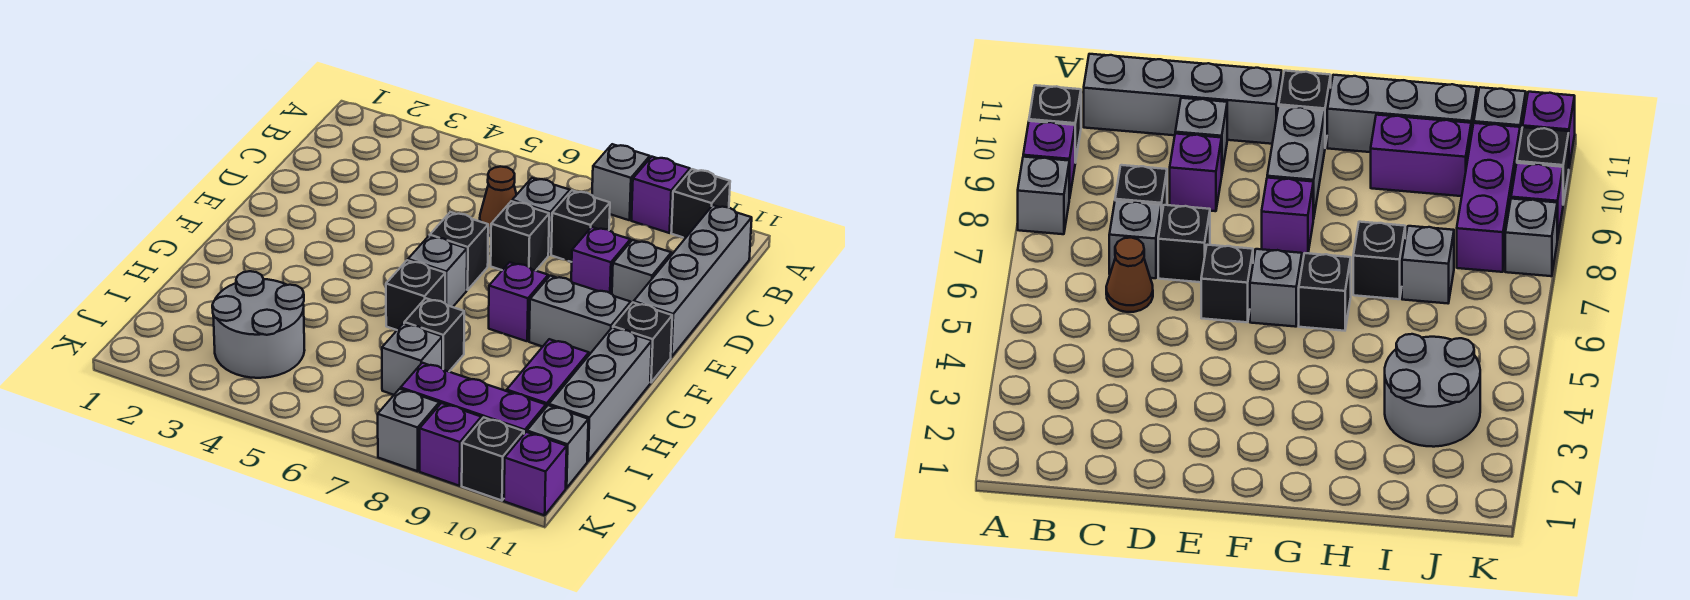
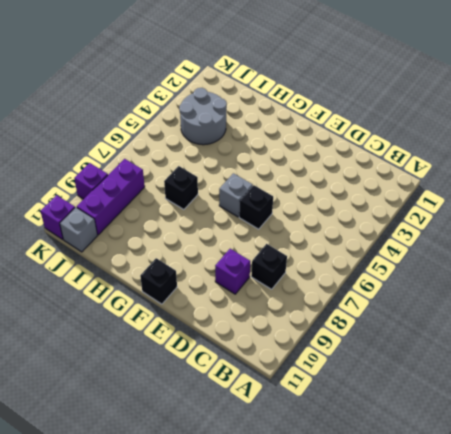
none -> grey 1x1 brick [592,144,650,220]
none -> purple 1x1 brick [631,157,690,233]
none -> black 1x1 brick [671,169,730,238]

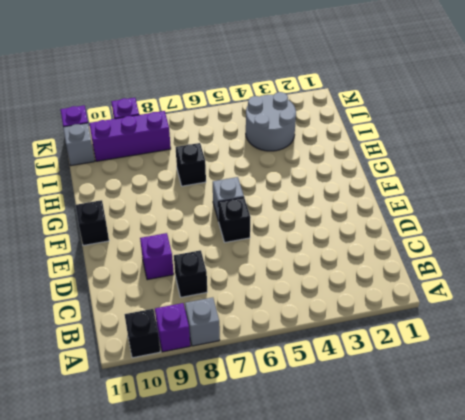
none -> grey 1x4 brick [634,205,752,357]
none -> brown 1x1 cone [480,167,516,236]
none -> grey 1x1 brick [512,178,570,255]

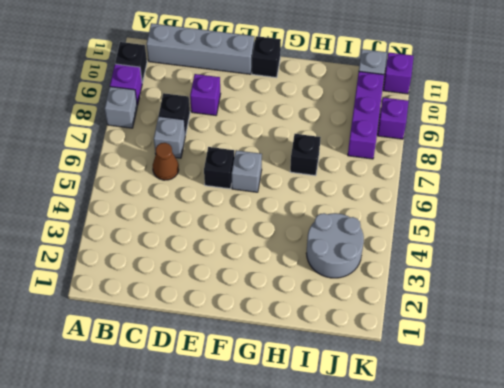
none -> black 1x1 brick [491,201,549,271]
none -> grey 1x1 brick [612,240,671,304]
none -> purple 1x1 brick [489,262,548,341]

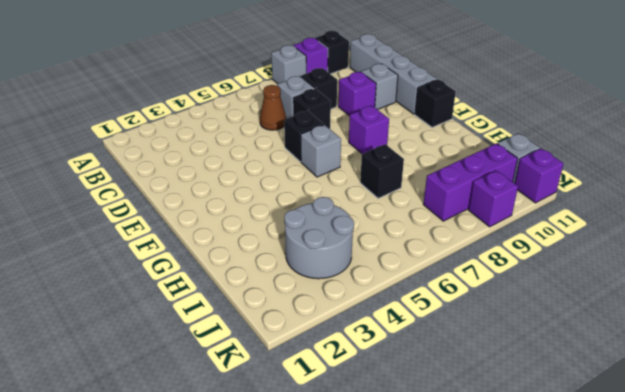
none -> grey 1x2 brick [529,276,631,355]
none -> black 1x1 brick [386,260,445,330]
none -> grey 1x3 brick [549,328,652,461]

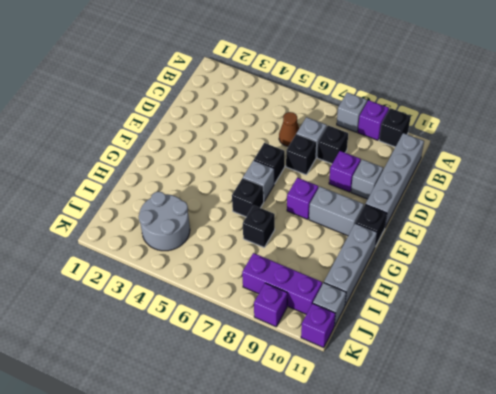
none -> purple 1x2 brick [507,339,589,407]
none -> grey 1x1 brick [382,323,442,395]
none -> grey 1x1 brick [378,389,439,471]

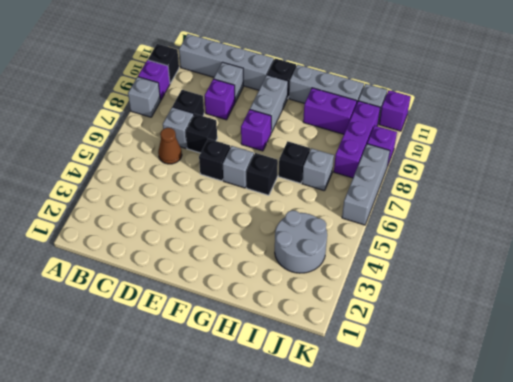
grey 1x3 brick [342,144,390,225] -> grey 1x1 brick [378,389,439,471]
none -> black 1x1 brick [462,417,524,501]

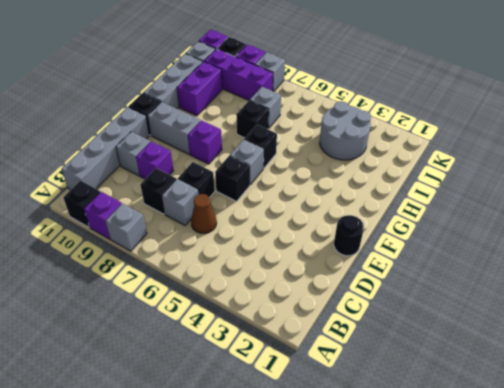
black 1x1 round brick [334,215,364,256] -> none

